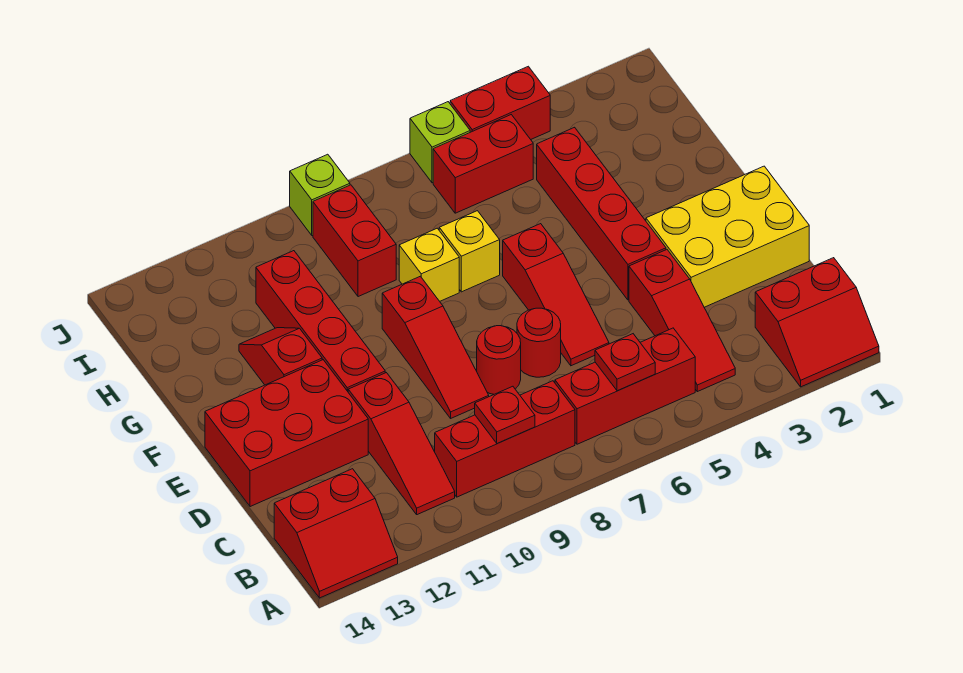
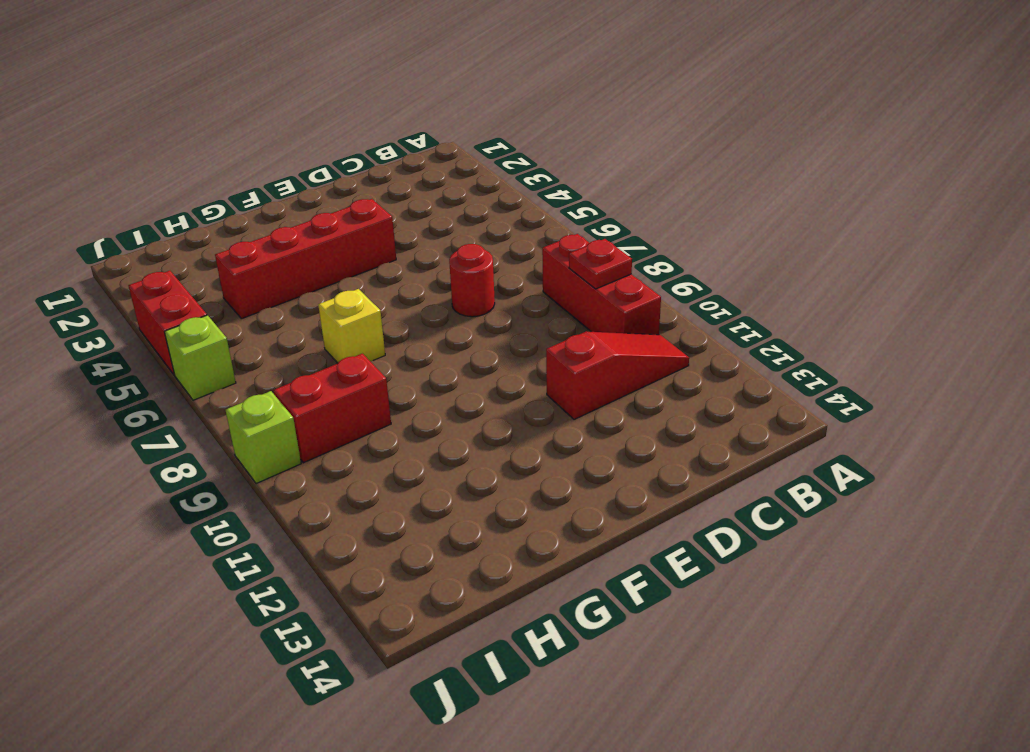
none -> red 2x2 slope [755,258,879,387]
none -> red 2x2 slope [274,469,398,598]
none -> red 1x3 slope [629,250,735,392]

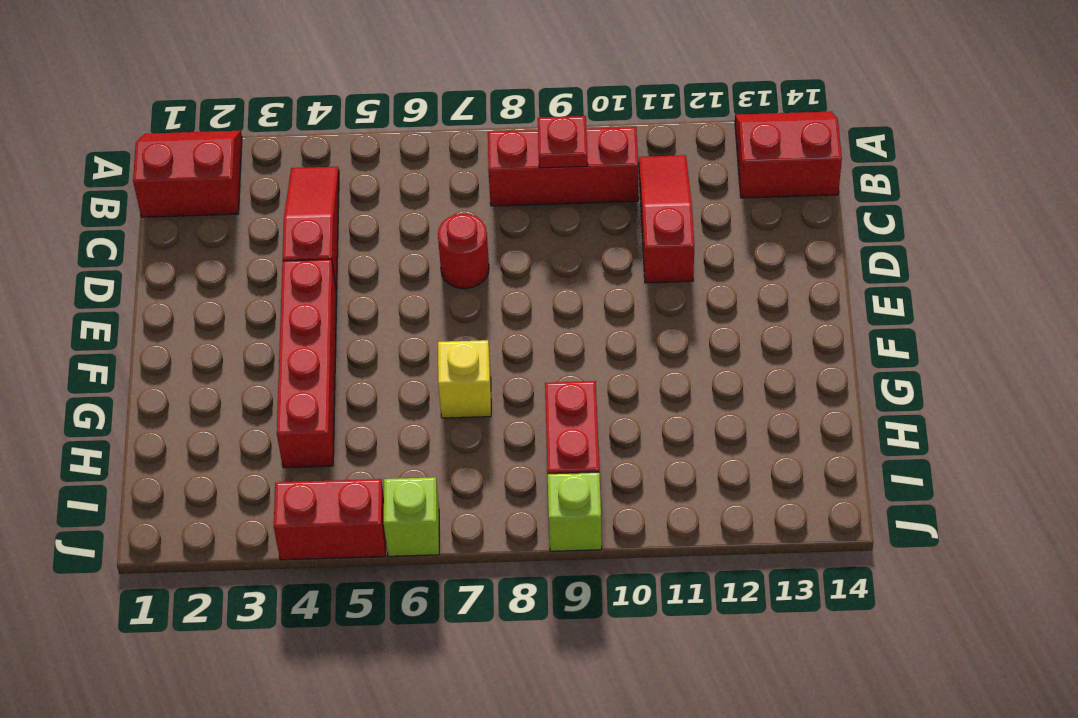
none -> red 1x3 brick [555,328,695,444]
none -> yellow 2x3 brick [646,166,809,307]
none -> red 1x3 slope [503,224,609,366]

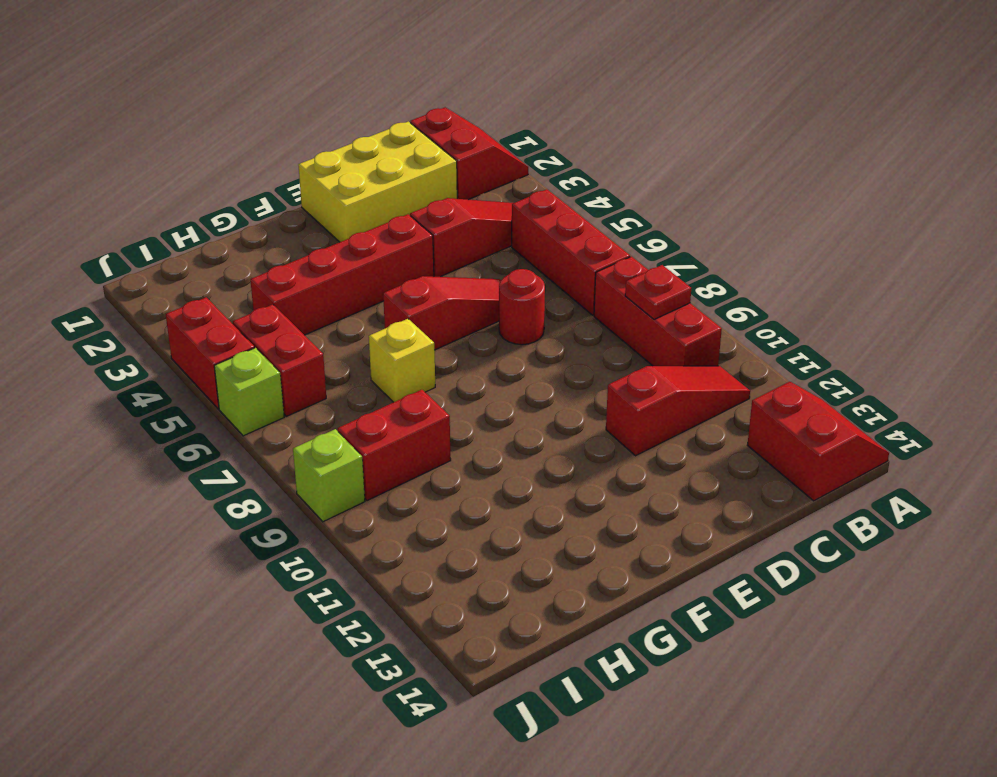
yellow 2x3 brick [298,122,457,242] -> yellow 2x3 brick turned to [646,166,809,307]
none -> red 1x1 round brick [477,326,521,394]
none -> red 1x3 slope [382,276,489,418]
none -> red 2x3 brick [205,360,368,507]

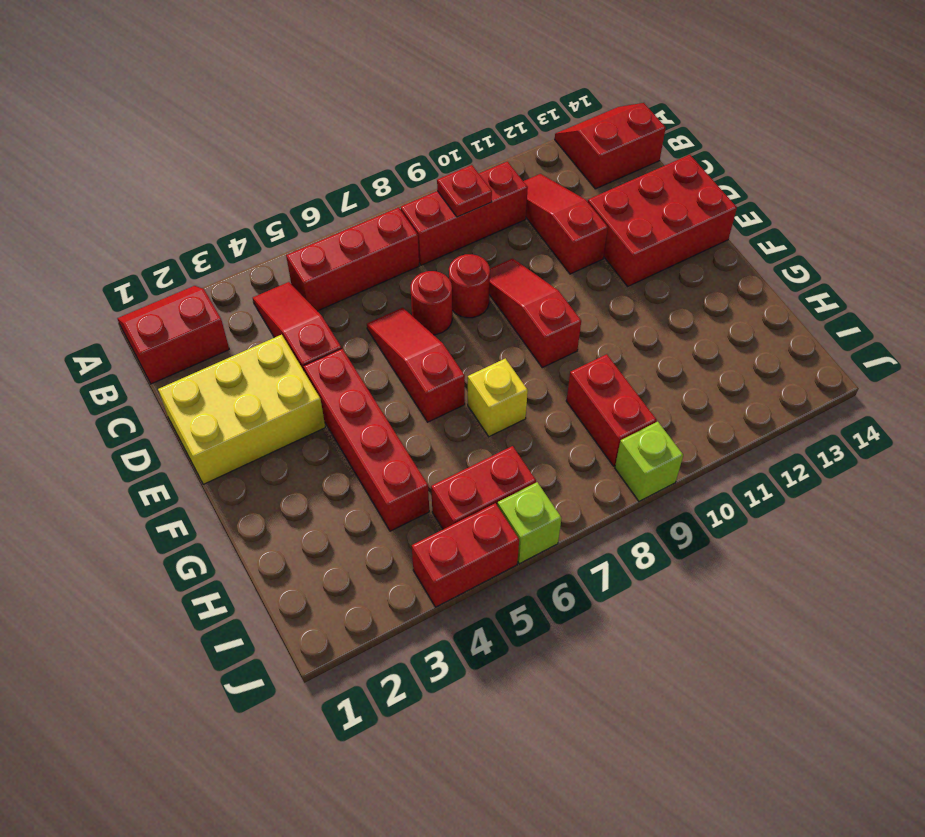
none -> red 1x4 brick [256,251,385,391]
none -> red 1x2 slope [239,328,322,385]
none -> yellow 1x1 brick [399,228,459,301]

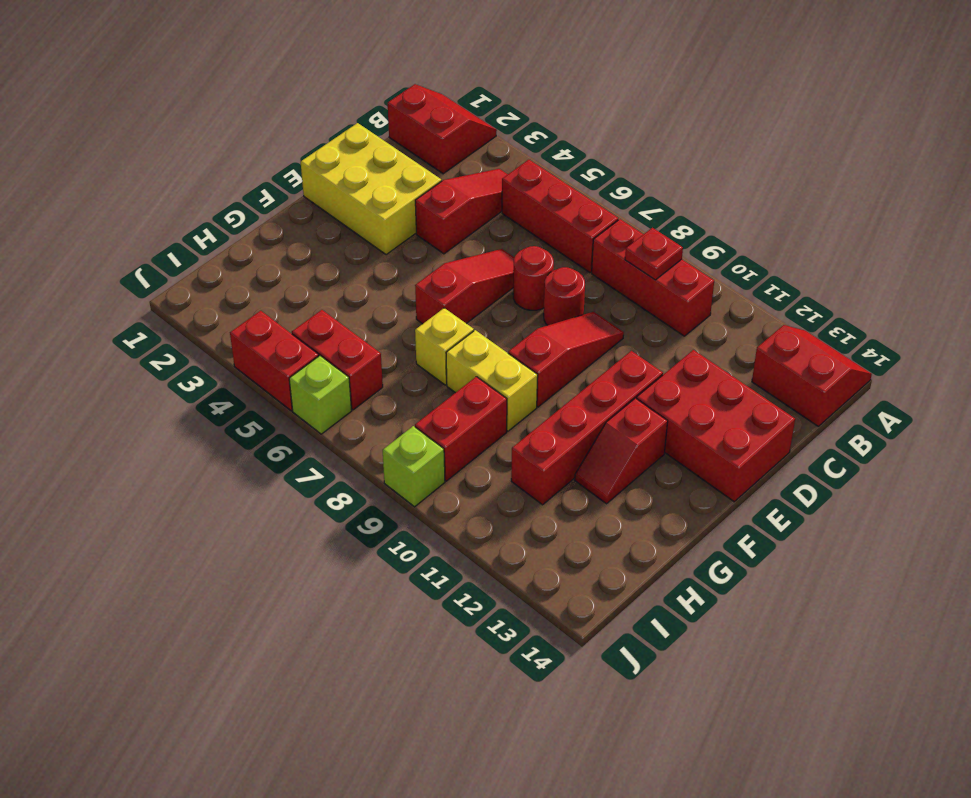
yellow 1x2 brick [446,330,538,431] -> yellow 1x1 brick [399,228,459,301]
none -> red 1x3 slope [348,373,455,515]
none -> red 1x4 brick [537,127,666,300]
none -> red 1x1 plate [595,334,655,391]

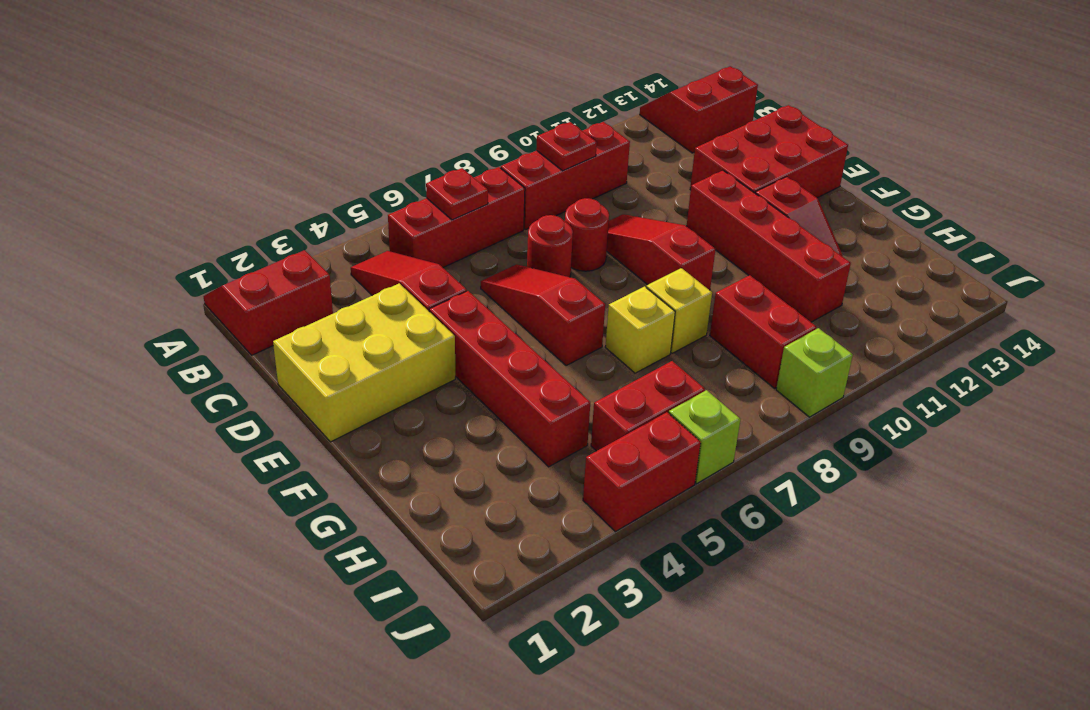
none -> red 1x3 slope [348,373,455,515]

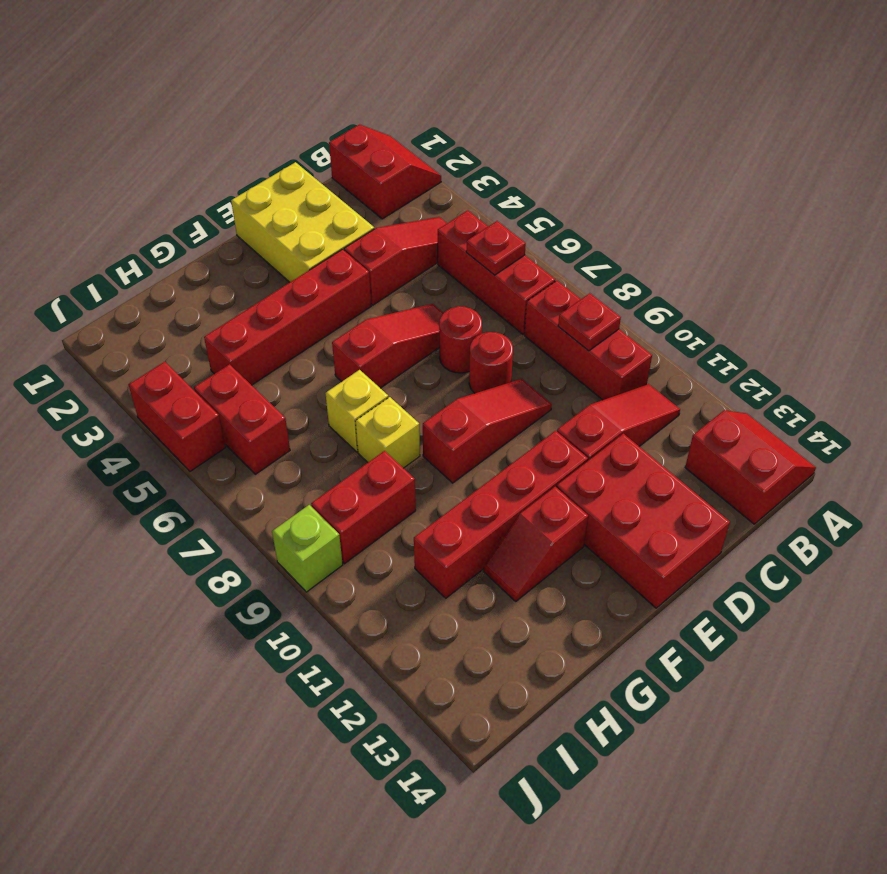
none -> lime 1x1 brick [410,102,470,183]

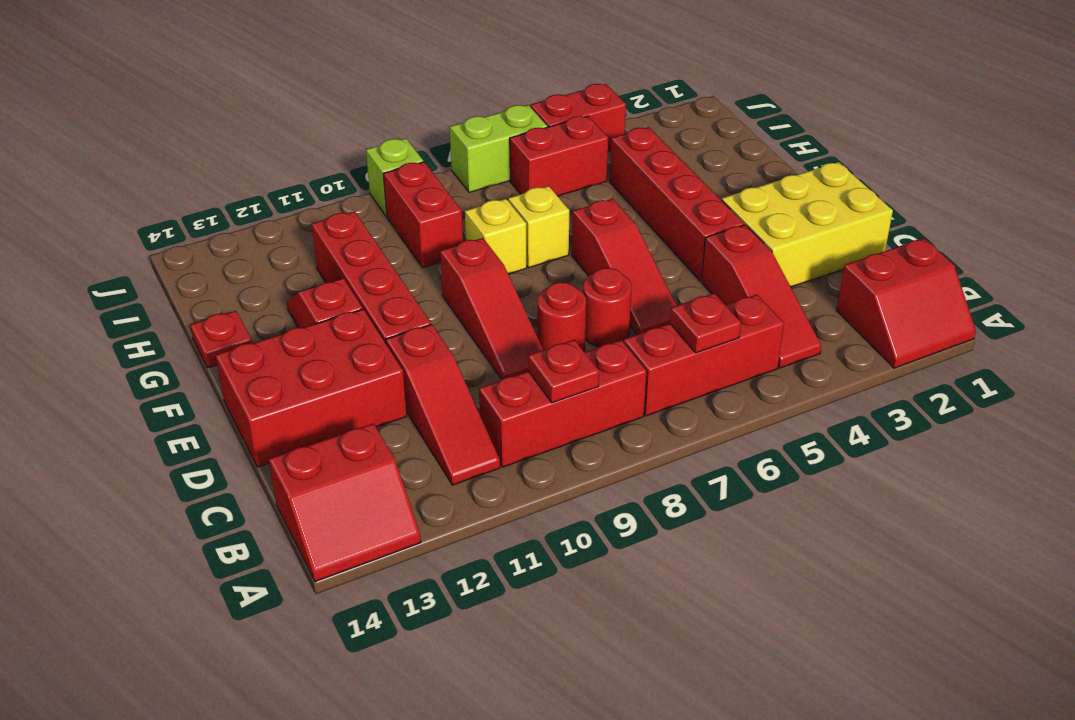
red 1x1 plate [190,311,252,368] -> none
lime 1x2 brick [450,105,547,192] -> lime 1x1 brick [410,102,470,183]

